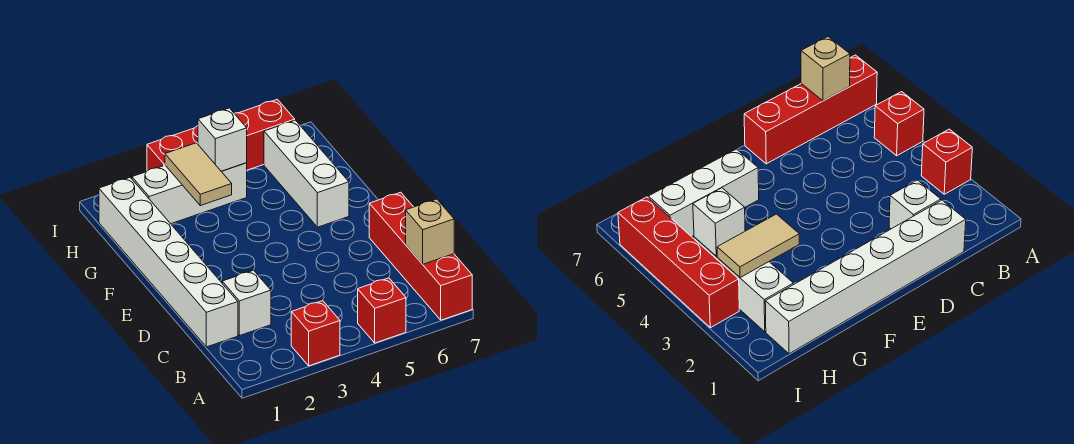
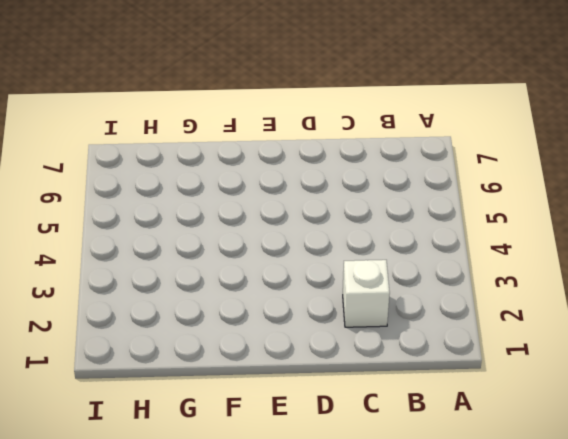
none -> red 1x1 brick [291,301,340,366]
none -> red 1x1 brick [358,278,406,343]

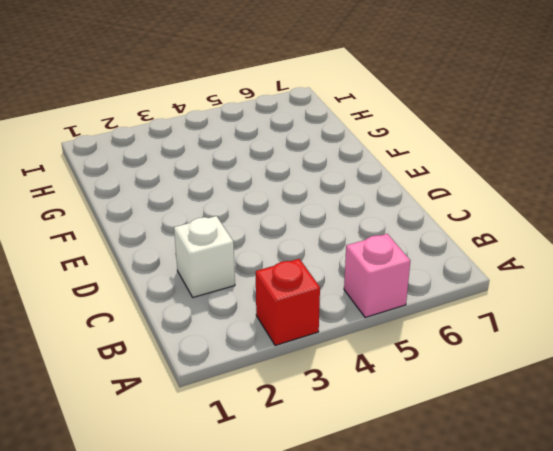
pink 1x1 brick [344,234,410,318] -> red 1x1 brick [358,278,406,343]
none -> red 1x4 brick [369,192,472,320]
none -> white 1x6 brick [99,177,238,347]

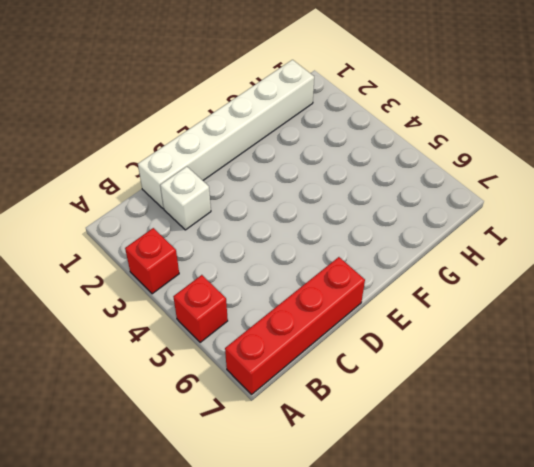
none -> white 1x3 brick [264,120,349,227]
none -> white 1x3 brick [132,163,247,224]

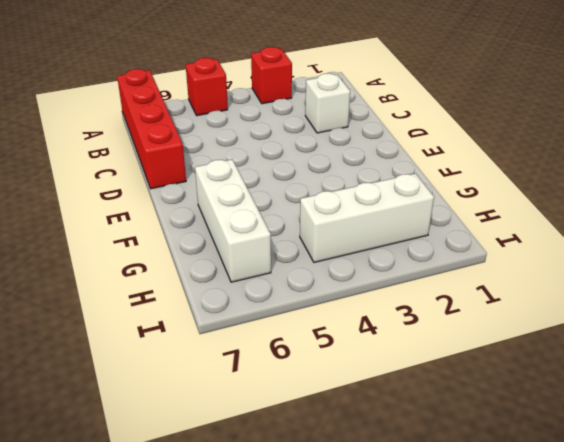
none -> white 1x6 brick [99,177,238,347]
none -> red 1x4 brick [147,99,295,171]

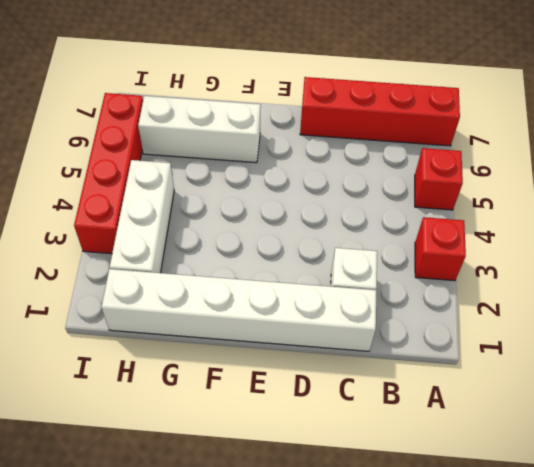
none -> tan 1x1 brick [406,199,454,264]
none -> tan 1x2 tile [165,143,232,206]

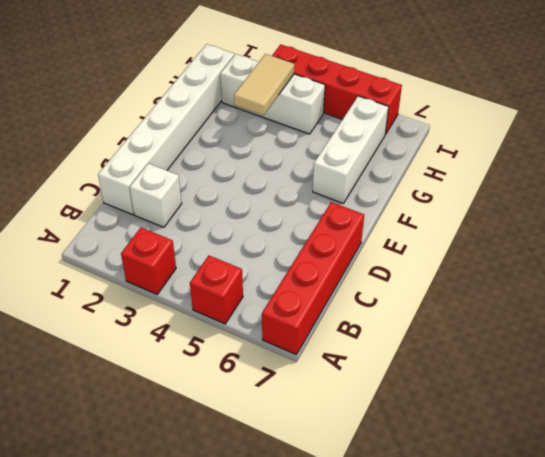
none -> tan 1x1 brick [406,199,454,264]
none -> white 1x1 brick [198,108,247,171]

